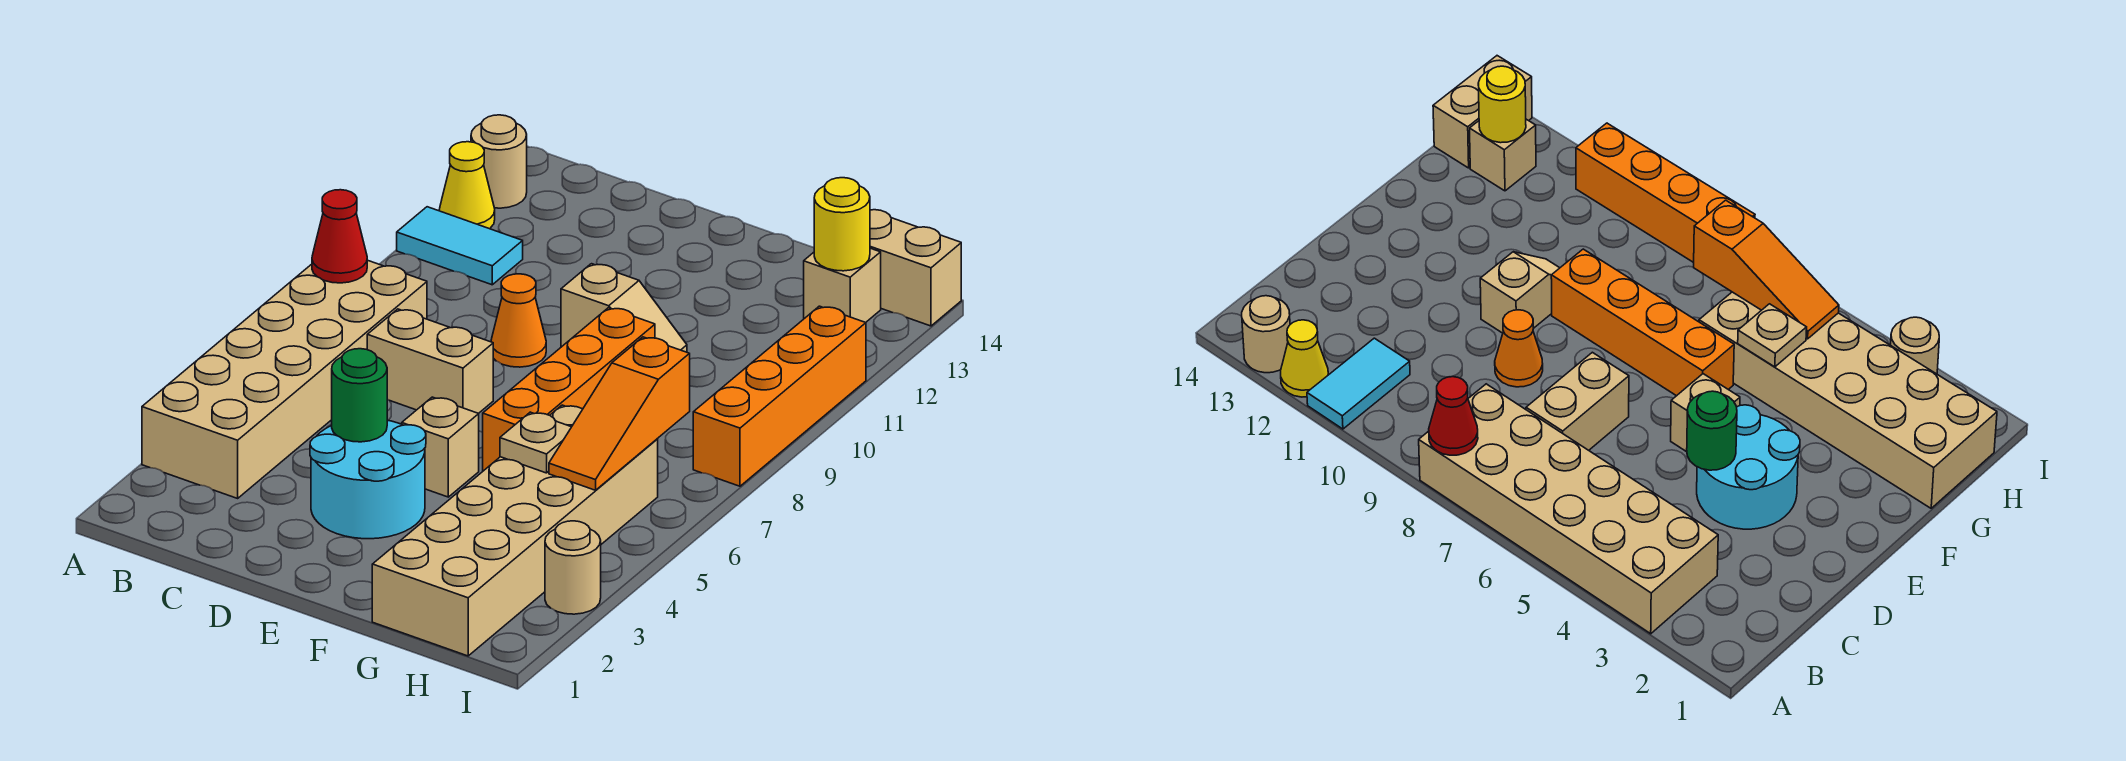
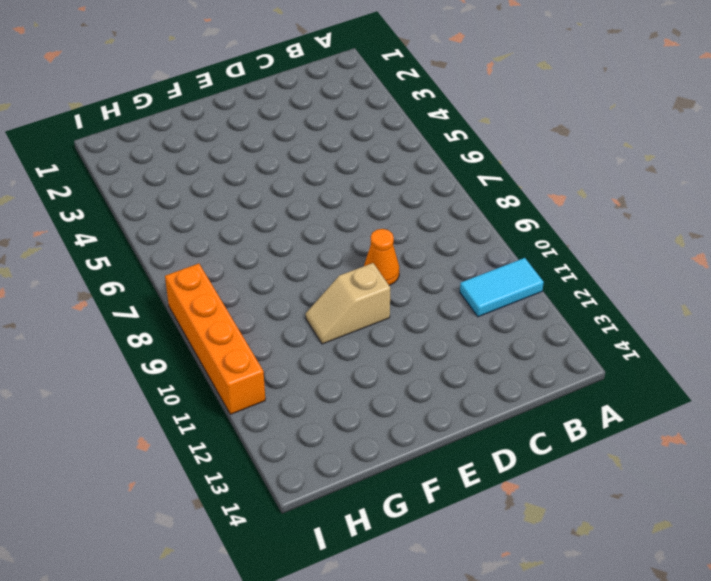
none -> tan 2x6 brick [142,260,427,498]
none -> yellow 1x1 cone [439,142,495,229]
none -> tan 1x1 round brick [471,115,527,208]

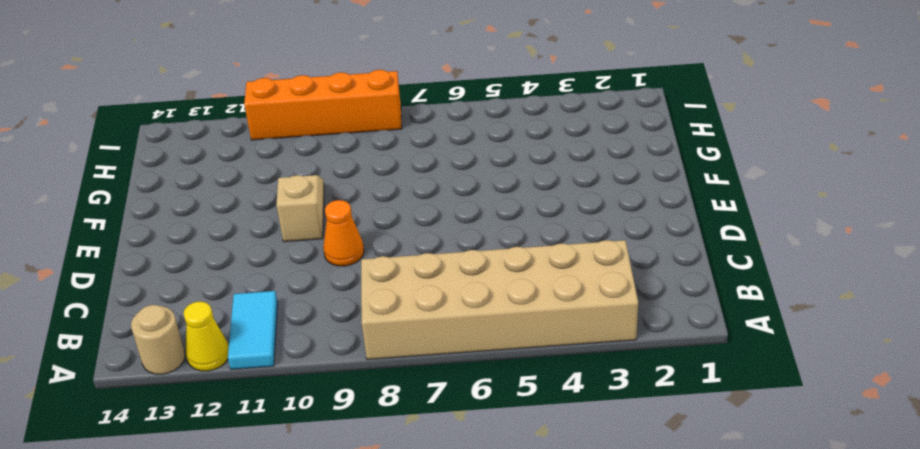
none -> tan 1x2 brick [367,309,493,413]
none -> cyan 2x2 round brick [310,420,426,539]
none -> tan 1x1 brick [402,397,479,497]

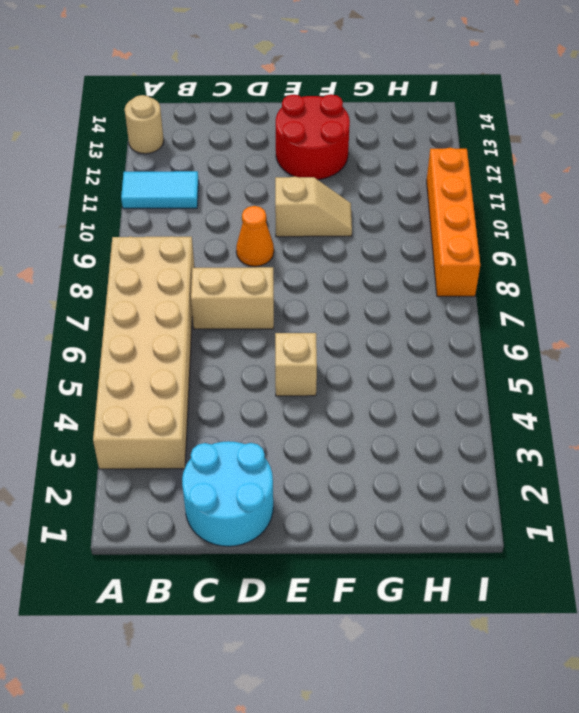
cyan 2x2 round brick [182,441,273,546] -> cyan 2x2 round brick moved to [310,420,426,539]
red 2x2 round brick [276,94,350,180] -> none
none -> yellow 1x1 cone [439,142,495,229]
none -> orange 1x4 brick [483,308,655,471]
none -> tan 2x6 brick [372,405,658,656]

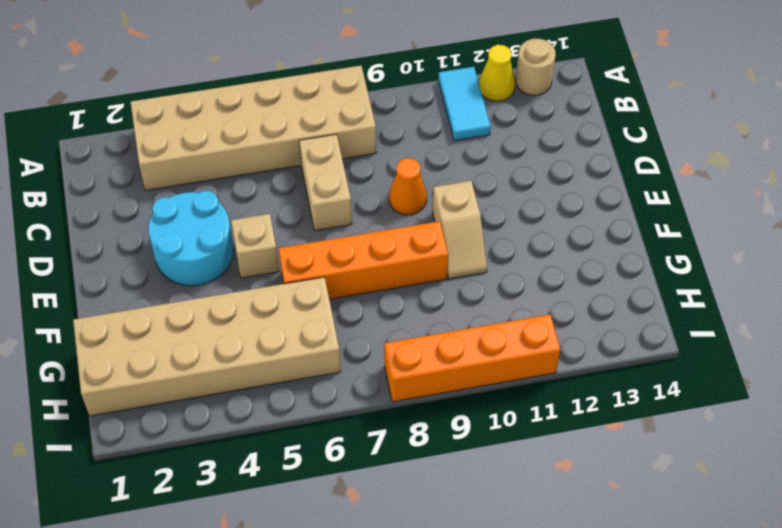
none -> tan 1x1 brick [804,248,881,323]
none -> tan 1x2 brick [870,210,961,326]
none -> tan 1x1 round brick [545,521,601,614]

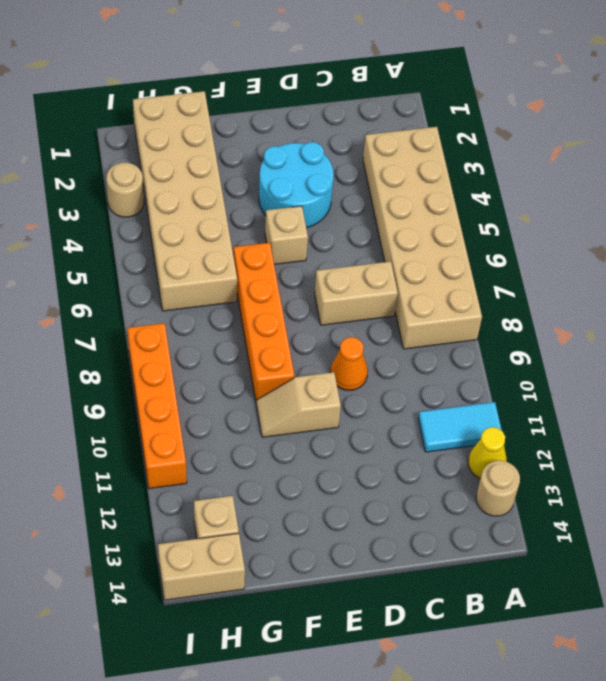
none -> red 1x1 cone [312,190,367,283]
none -> green 1x1 round brick [332,349,387,442]
none -> tan 1x1 plate [500,412,571,473]

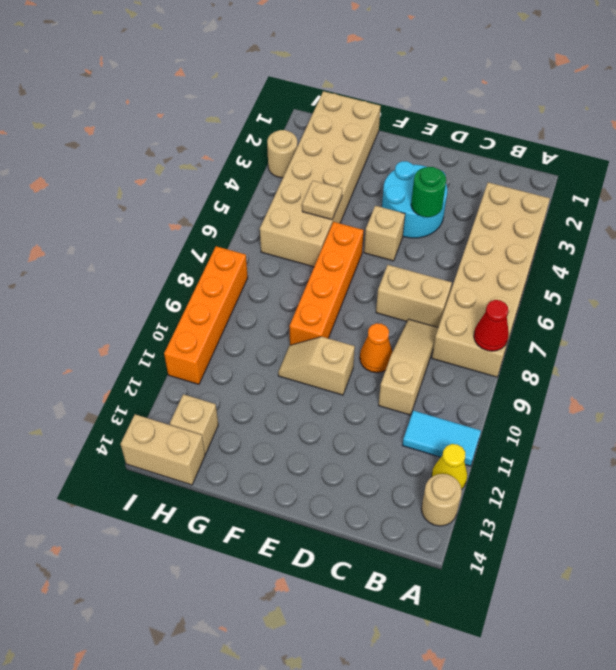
tan 1x3 slope [379,319,438,415] -> none
none -> orange 1x3 slope [549,337,690,490]
none -> yellow 1x1 round brick [814,178,870,271]

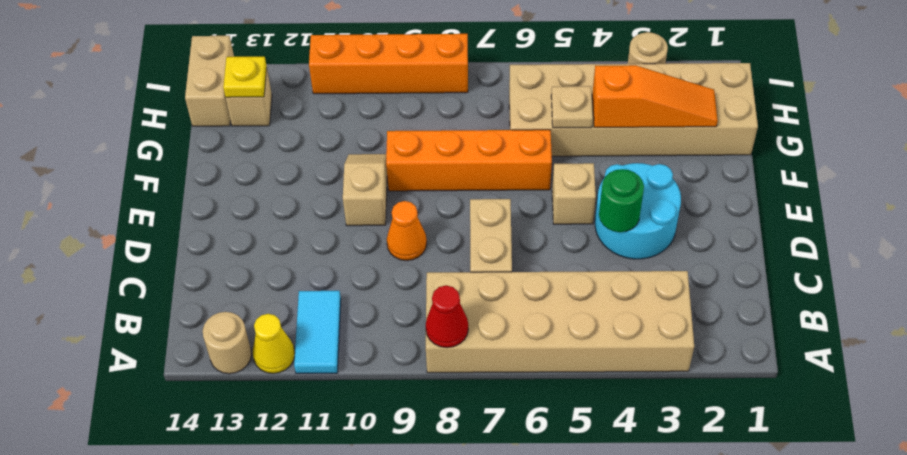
orange 1x3 slope [592,65,718,127] -> orange 1x3 slope moved to [549,337,690,490]
yellow 1x1 plate [223,57,267,97] -> yellow 1x1 round brick [814,178,870,271]

